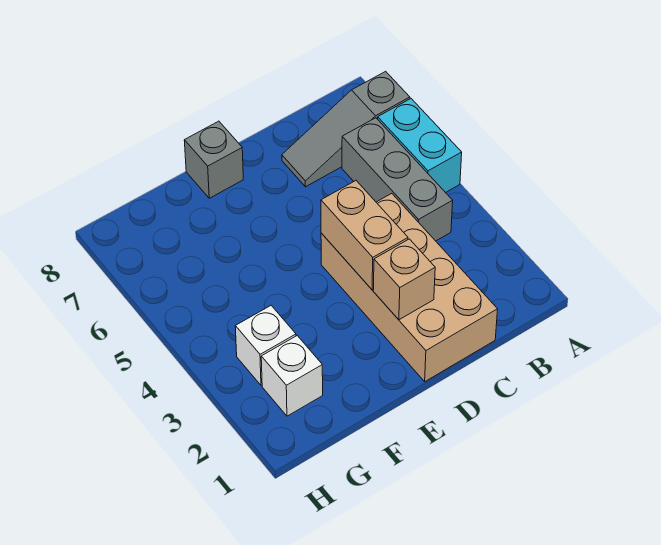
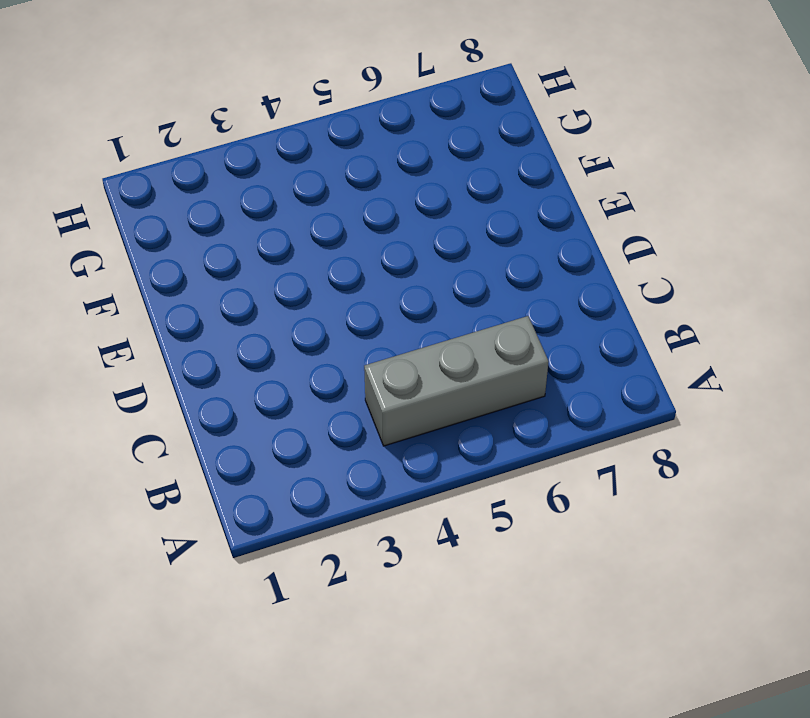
none -> cyan 1x2 brick [378,99,462,193]
none -> grey 1x3 slope [282,71,410,187]

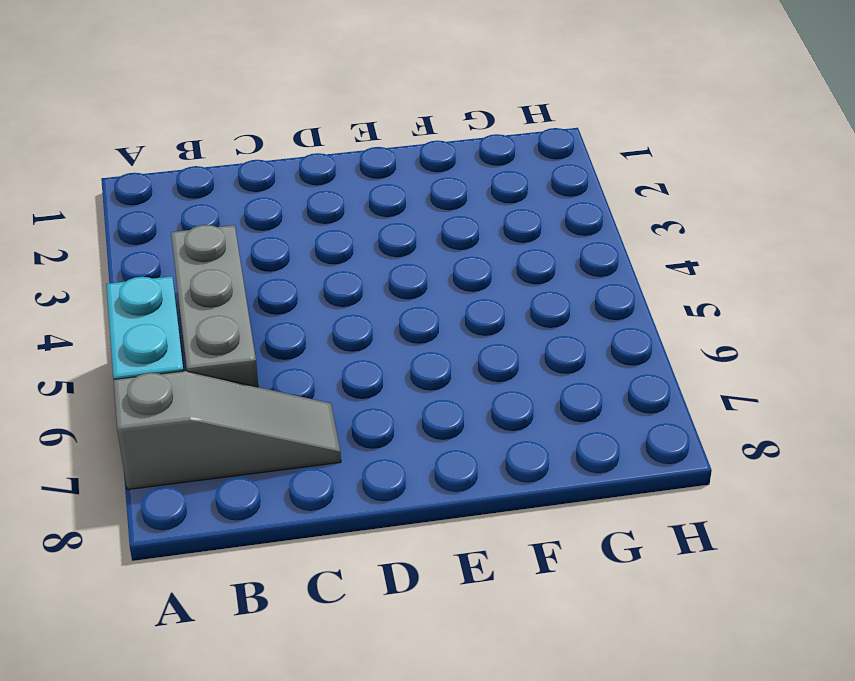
none -> tan 2x4 brick [321,194,498,381]
none -> grey 1x1 brick [184,121,243,198]

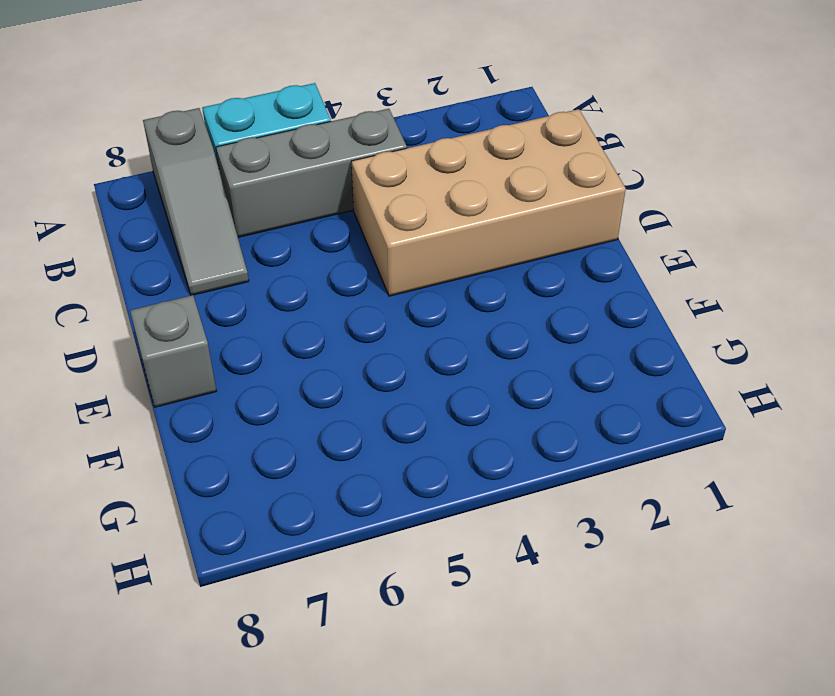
none -> white 1x1 brick [261,336,323,416]
none -> white 1x1 brick [235,306,296,385]

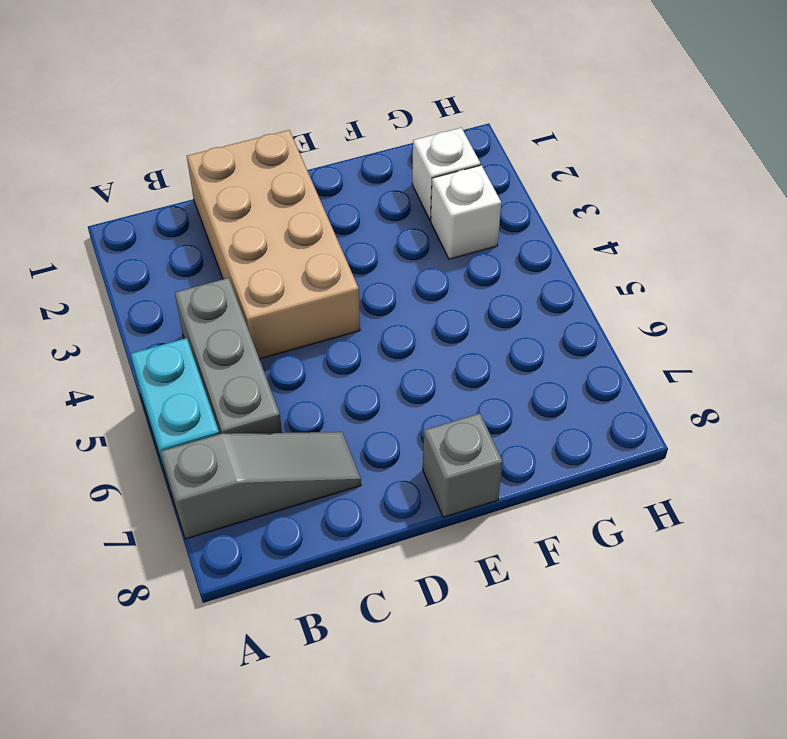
none -> tan 1x1 brick [373,239,435,320]
none -> tan 1x2 brick [321,181,408,290]

